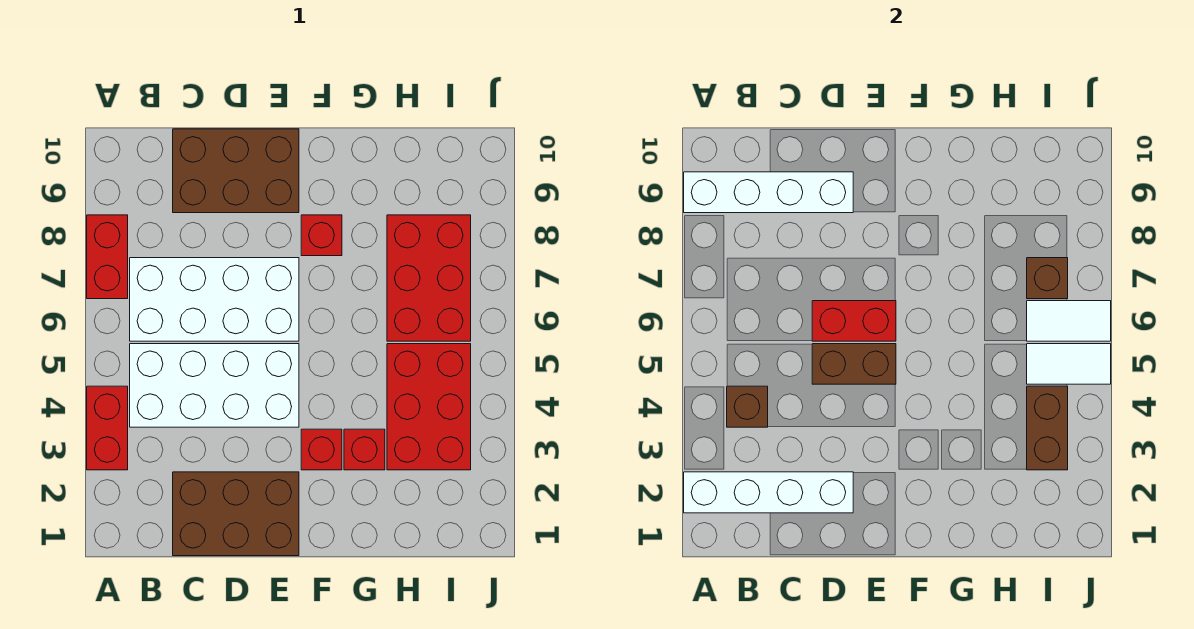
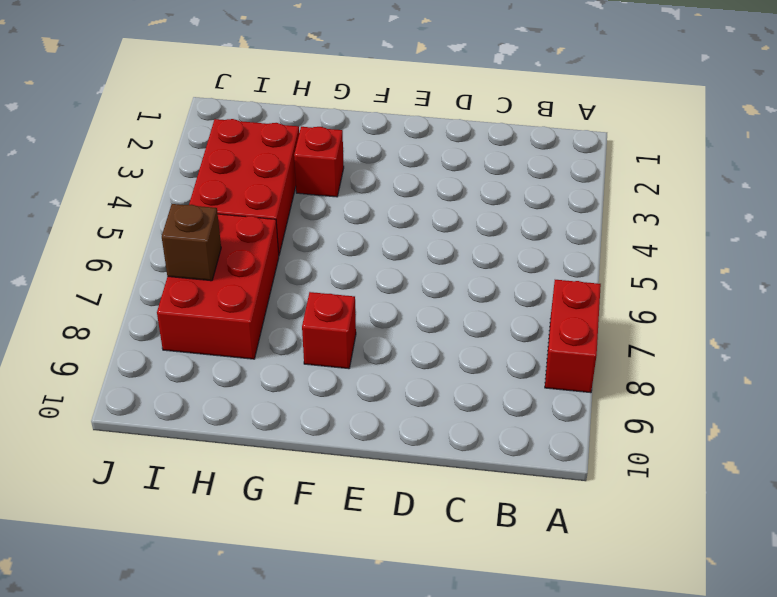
none -> red 1x2 brick [87,386,128,470]
none -> white 2x4 brick [130,344,299,427]
none -> white 2x4 brick [130,258,299,341]

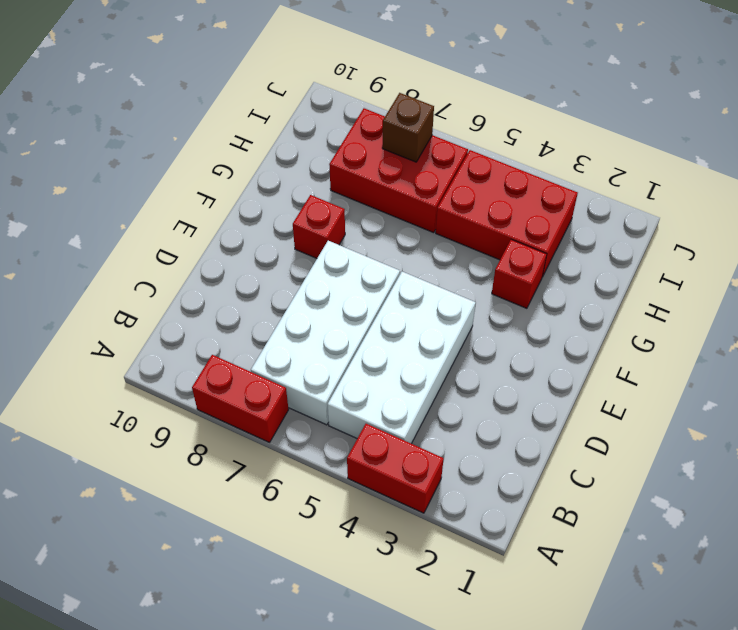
none -> brown 2x3 brick [173,472,299,556]
none -> brown 2x3 brick [173,129,299,213]
none -> red 1x1 brick [301,429,342,470]

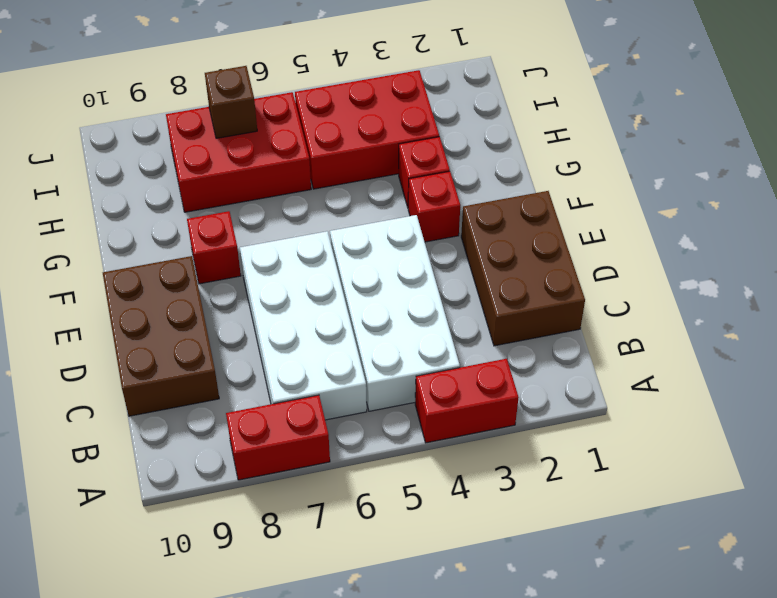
none -> white 1x4 brick [684,472,853,513]
none -> white 1x4 brick [684,172,853,213]
none -> brown 1x1 brick [727,386,768,427]

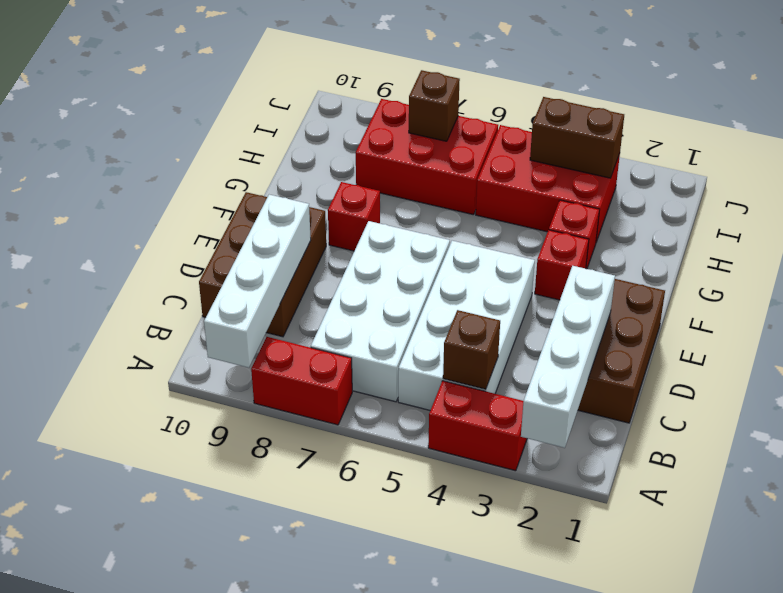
none -> brown 1x2 brick [812,344,896,384]
none -> red 1x2 brick [812,301,896,341]
none -> white 1x2 tile [1027,344,1111,384]

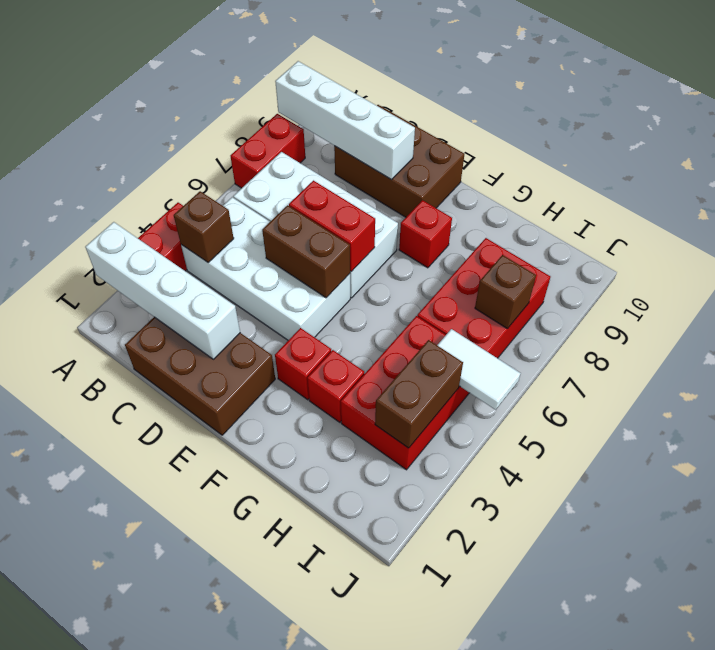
none -> white 1x2 tile [1027,301,1111,341]

